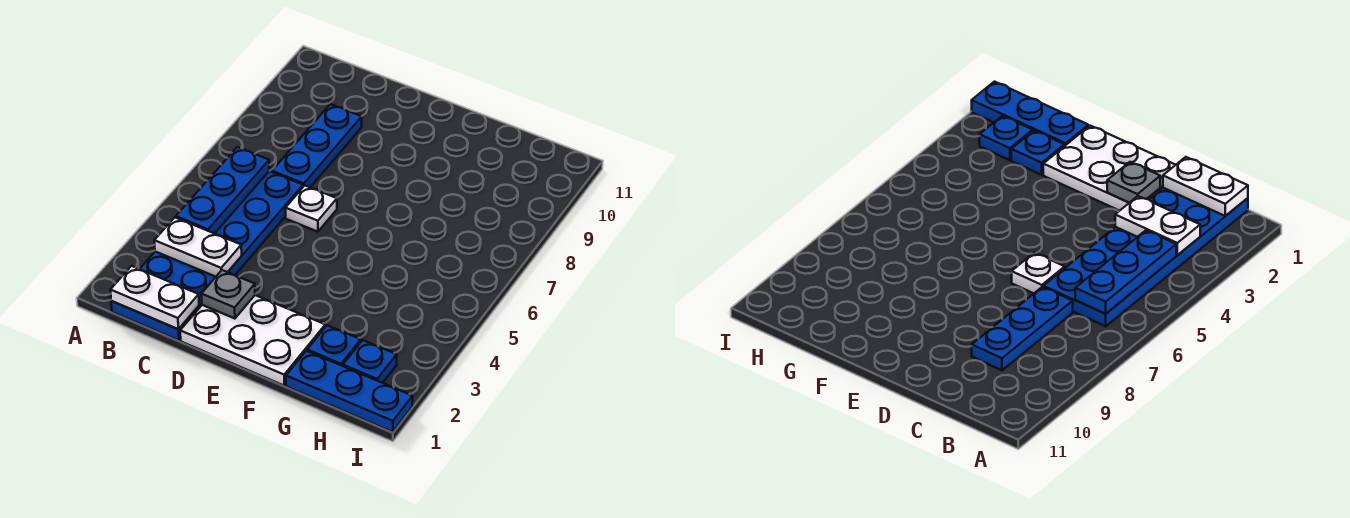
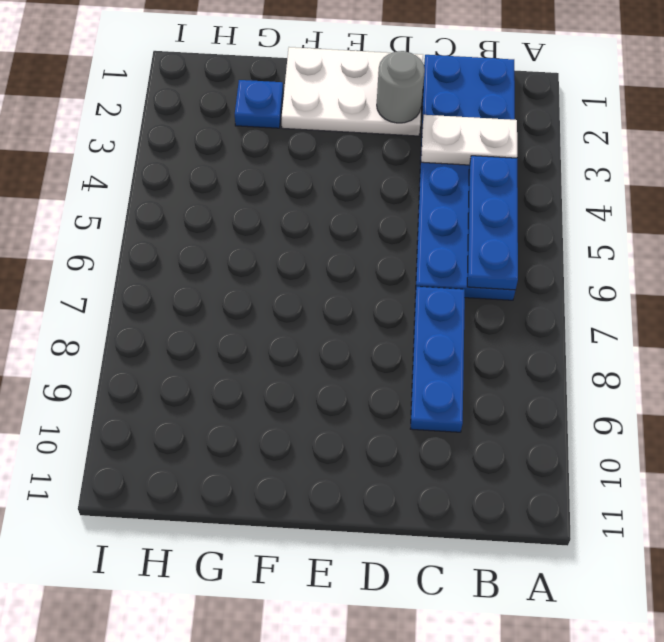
grey 1x1 round brick [377,51,425,123] -> grey 1x1 plate [201,270,255,319]
none -> white 1x1 plate [286,186,337,232]
none -> blue 1x3 plate [286,351,413,432]

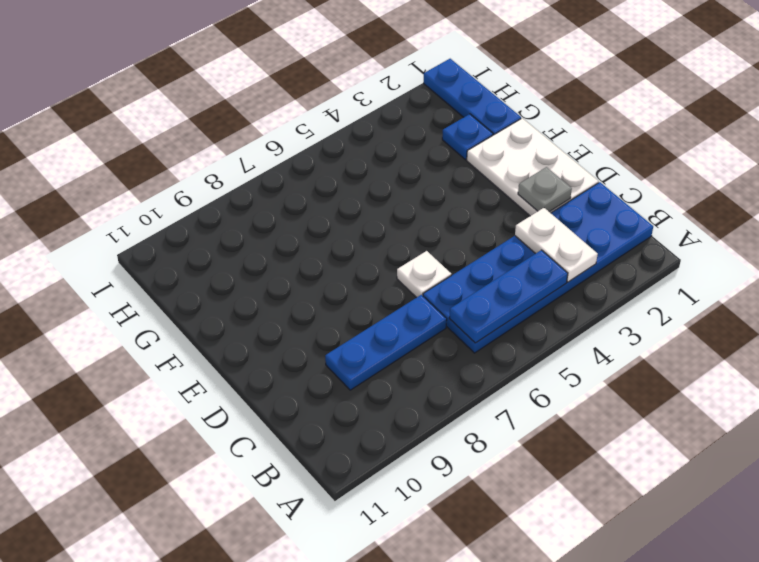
none -> blue 1x1 plate [343,340,397,383]
none -> white 1x2 plate [111,266,199,329]

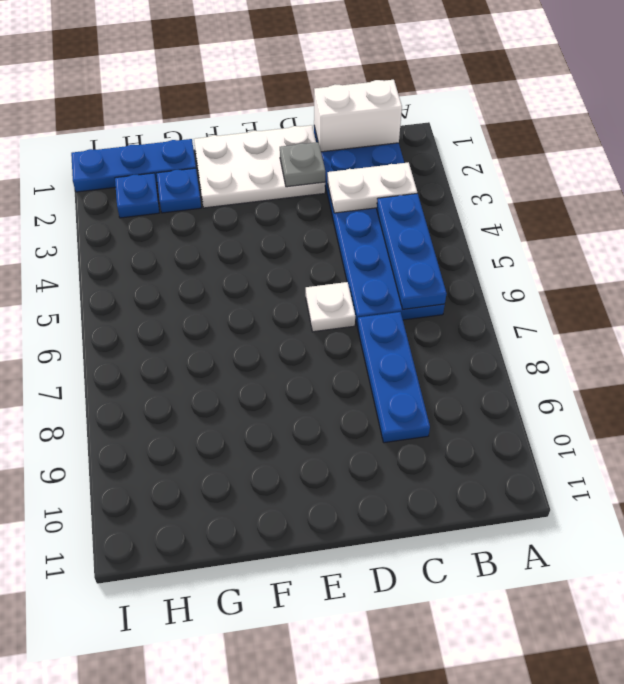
white 1x2 brick [314,80,402,152] -> white 1x2 plate [111,266,199,329]

